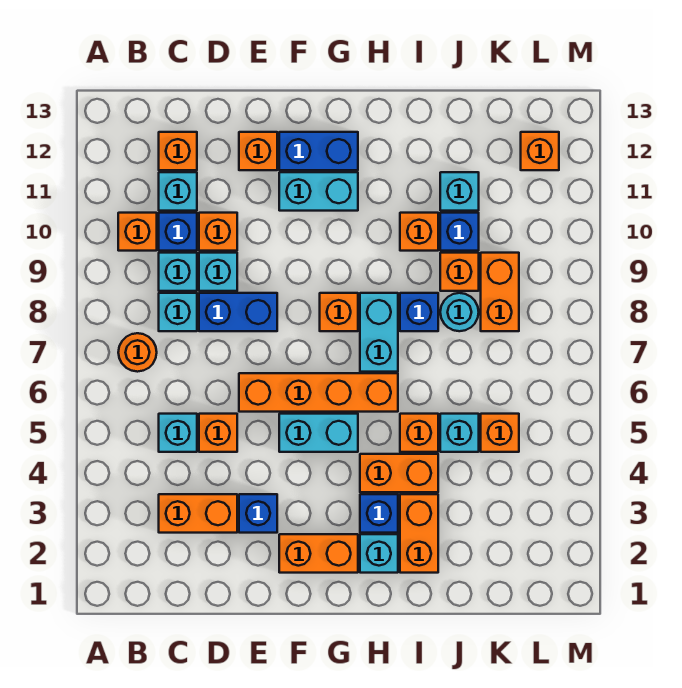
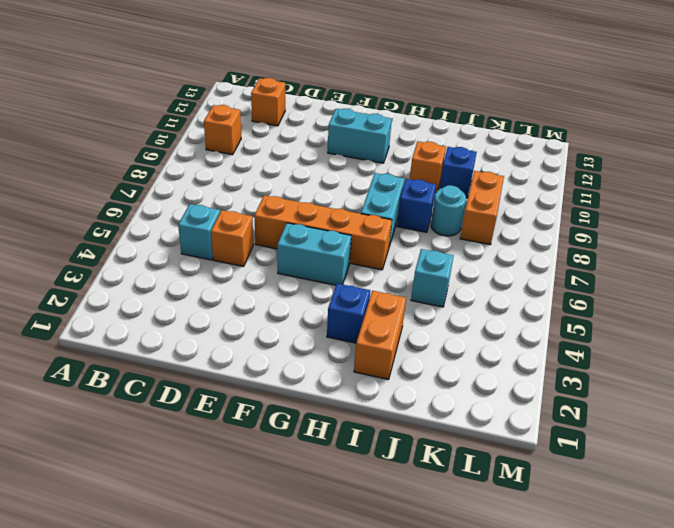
none -> orange 1x1 round brick [118,333,157,372]
none -> orange 1x2 brick [159,494,237,533]
none -> cyan 1x1 brick [159,293,197,331]
none -> cyan 1x1 brick [159,253,197,291]

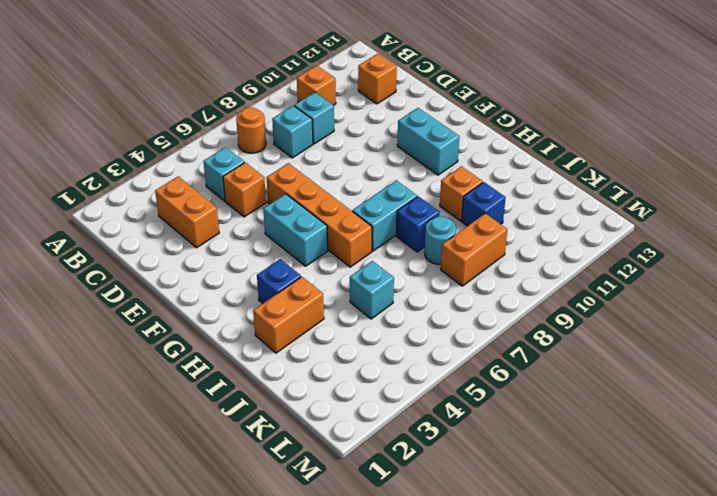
none -> blue 1x1 brick [159,213,197,251]
none -> cyan 1x1 brick [159,172,197,211]
none -> blue 1x2 brick [199,293,277,331]
none -> cyan 1x1 brick [199,253,237,291]

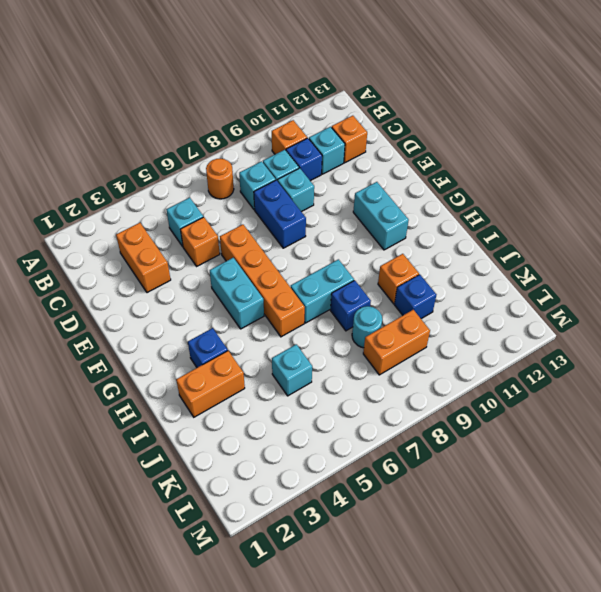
none -> orange 1x1 brick [199,213,237,251]
none -> blue 1x1 brick [239,494,277,533]
none -> orange 1x1 brick [239,132,277,170]
none -> orange 1x2 brick [279,534,358,573]

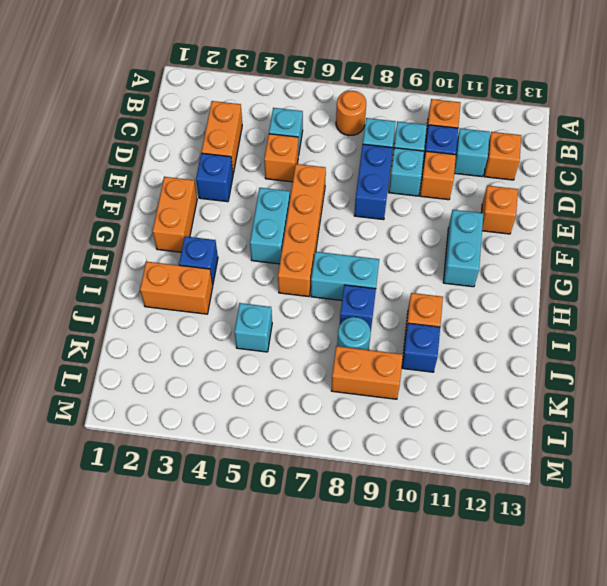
none -> blue 1x2 brick [279,132,358,170]
none -> orange 1x1 brick [320,293,358,331]
none -> cyan 1x1 brick [360,534,398,573]
none -> orange 1x2 brick [360,454,438,492]

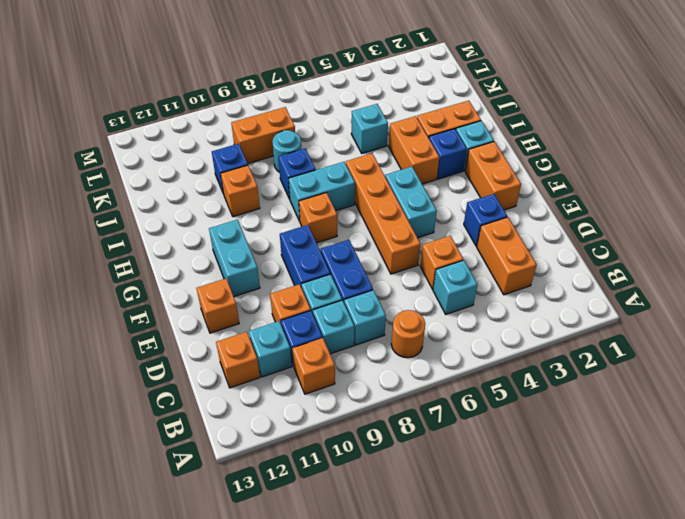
blue 1x2 brick [280,225,330,288] -> blue 1x2 brick moved to [279,132,358,170]
none -> orange 1x1 brick [400,414,438,452]
none -> orange 1x1 brick [440,253,479,291]
none -> cyan 1x1 brick [440,172,479,211]
none -> orange 1x1 brick [481,414,519,452]

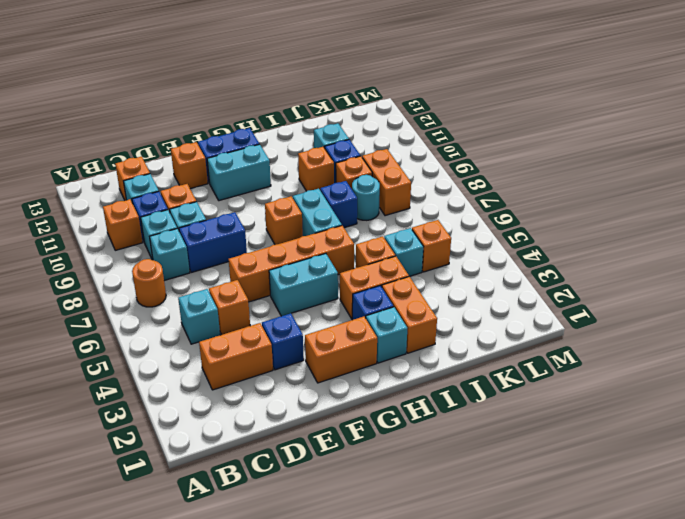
none -> orange 1x1 brick [521,132,559,170]

